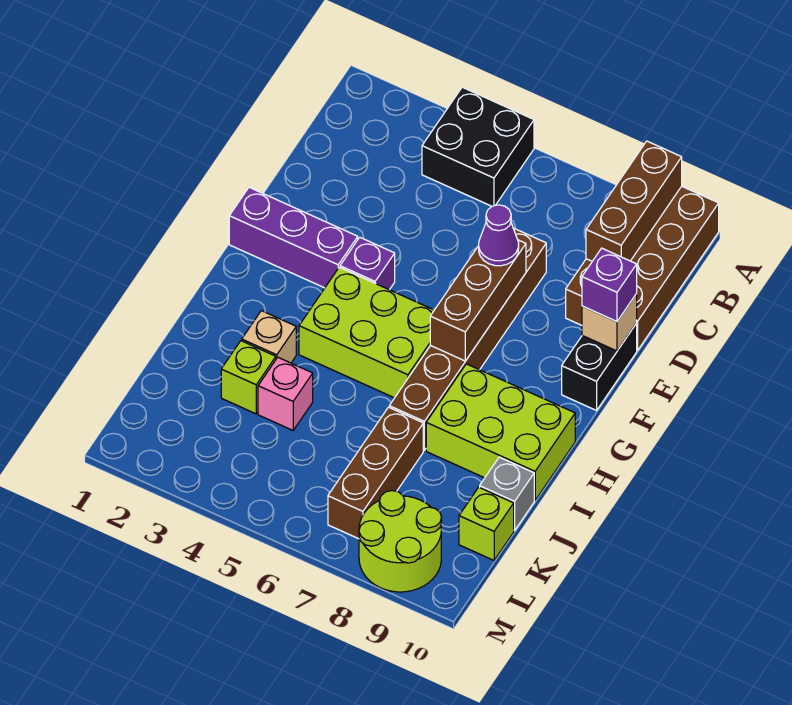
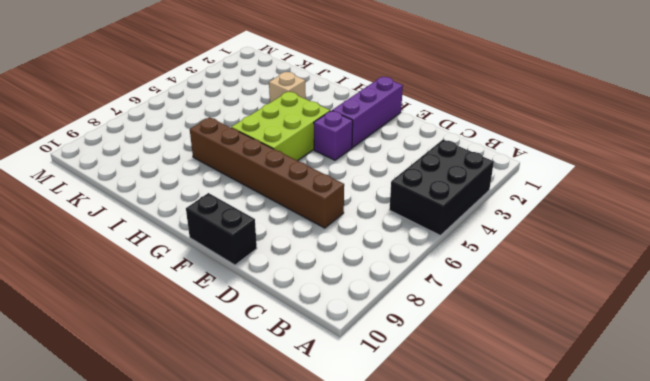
black 2x3 brick [389,140,494,235] -> black 2x2 brick [422,87,534,206]
none -> brown 2x4 brick [566,186,719,350]
none -> lime 2x3 brick [426,364,575,500]
none -> lime 1x1 brick [221,341,276,414]

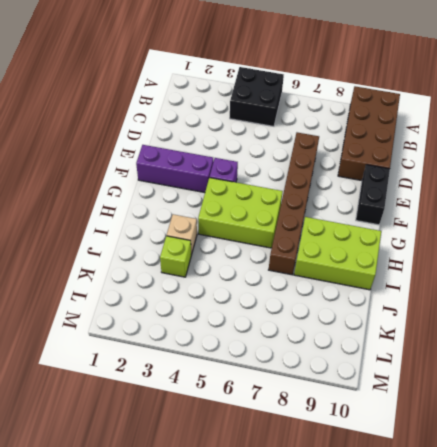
none -> pink 1x1 brick [258,357,313,430]
none -> brown 1x3 brick [328,407,423,539]
none -> grey 1x1 brick [480,457,534,530]

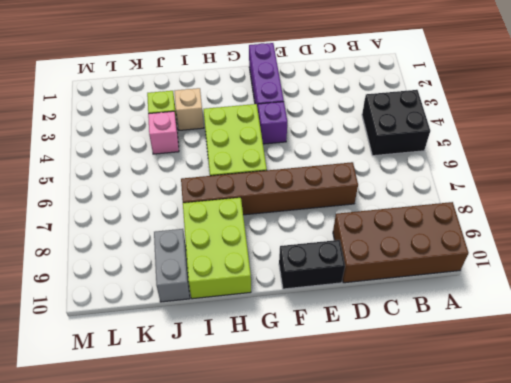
grey 1x2 brick [154,229,190,302] -> grey 1x1 brick [480,457,534,530]
none -> brown 1x3 brick [328,407,423,539]
none -> lime 1x1 brick [459,487,514,560]
none -> lime 2x2 round brick [359,491,442,592]

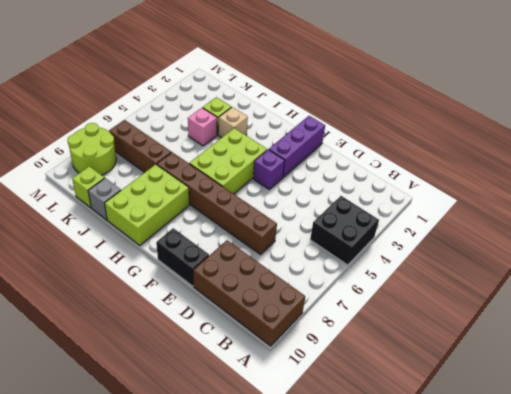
none -> brown 1x3 brick [586,141,682,261]
none -> brown 1x3 brick [430,240,526,361]
none -> tan 1x1 brick [582,294,637,351]

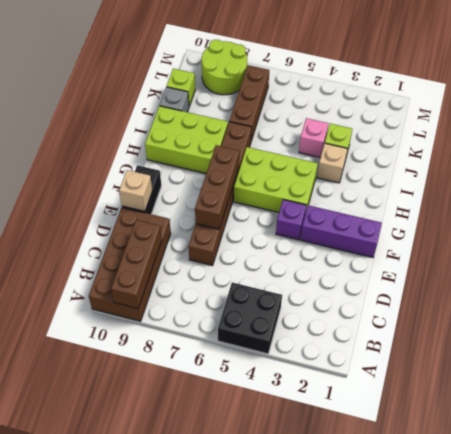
none -> purple 1x1 cone [479,205,519,266]
none -> purple 1x1 brick [582,248,637,322]

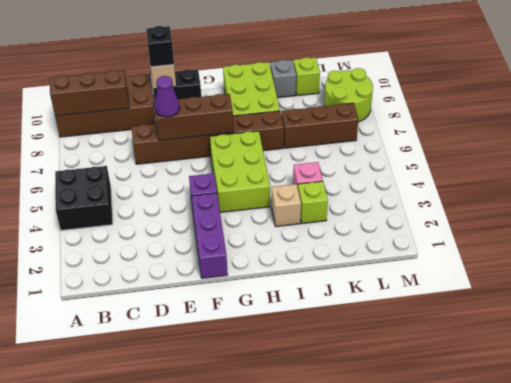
black 1x1 brick [146,26,174,67] -> purple 1x1 brick [582,248,637,322]

